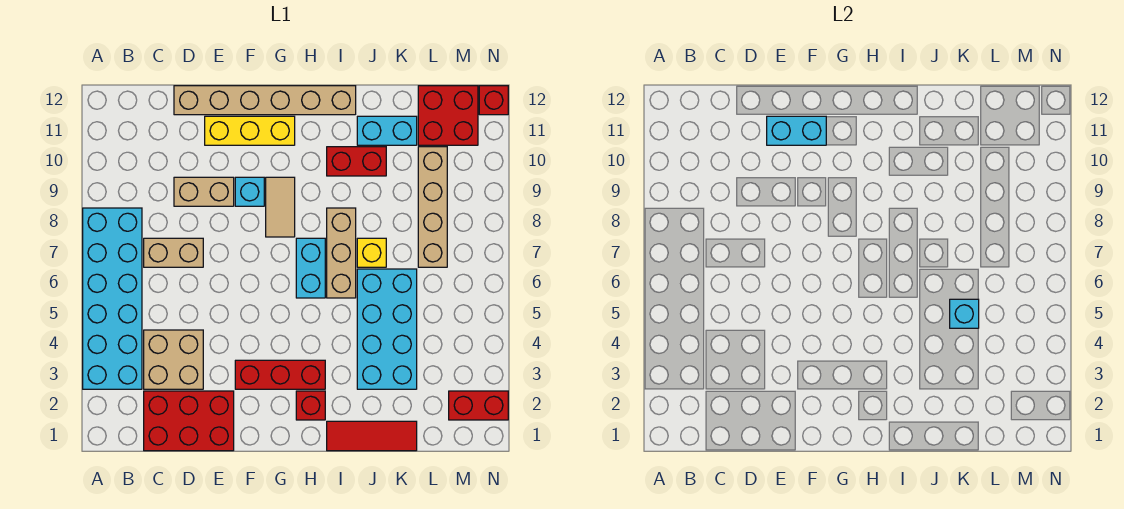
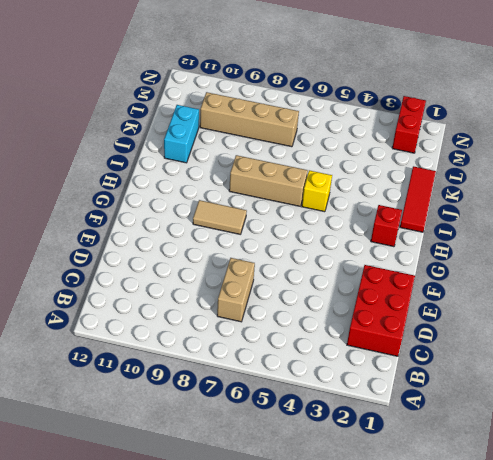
yellow 1x1 brick [302,170,332,212] -> yellow 1x1 brick moved to [357,238,386,267]
none -> cyan 2x6 brick [83,208,142,389]
none -> tan 2x2 brick [144,330,203,389]
none -> tan 1x2 brick [174,177,234,206]

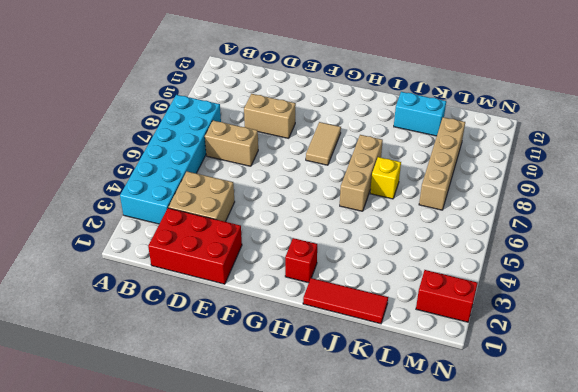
none -> tan 1x6 brick [174,86,356,115]
none -> yellow 1x3 brick [205,116,295,145]
none -> red 1x3 brick [235,360,325,389]

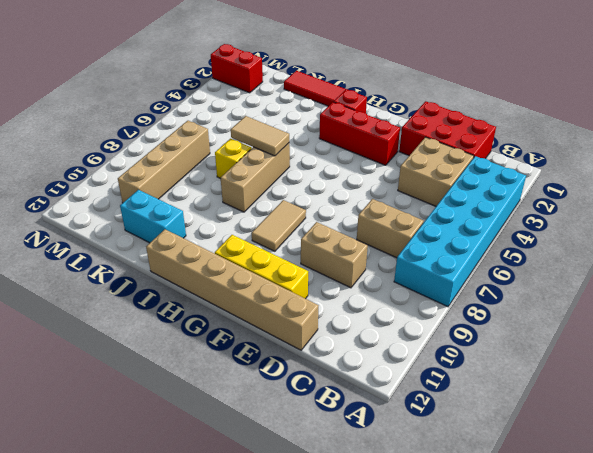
tan 1x2 tile [231,116,289,156] -> none
none -> cyan 1x1 brick [235,177,264,206]
none -> cyan 1x2 brick [296,238,325,298]
none -> red 1x2 brick [327,147,386,176]

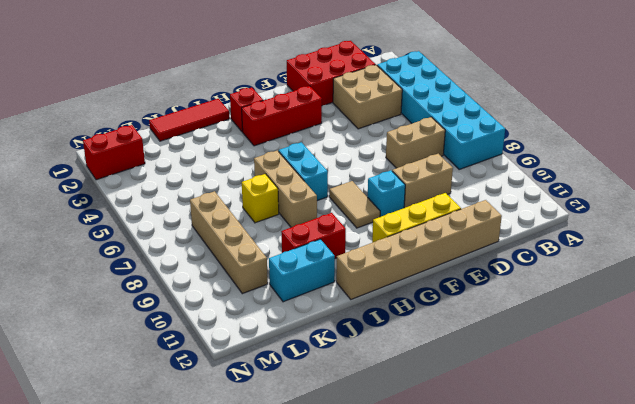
none -> cyan 2x4 brick [357,269,417,389]
none -> red 2x2 brick [418,86,478,145]
none -> red 1x1 brick [479,86,508,115]

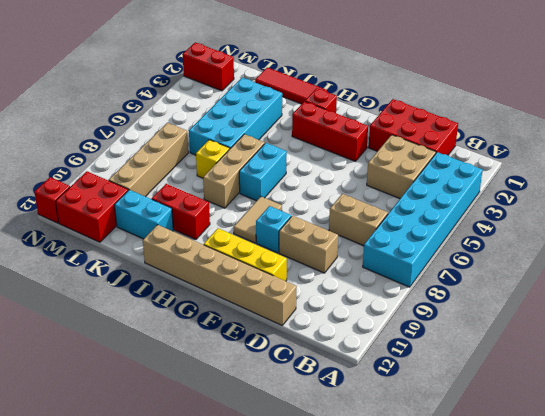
none -> cyan 1x2 brick [767,116,826,145]
none -> cyan 1x1 brick [950,299,979,328]

